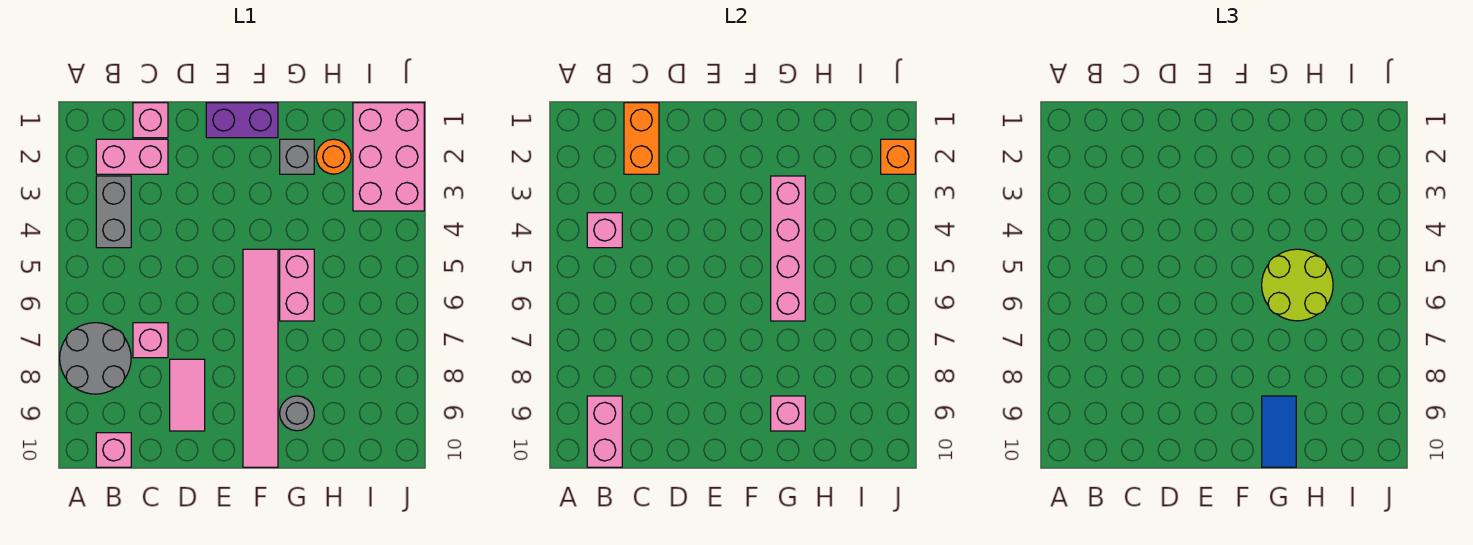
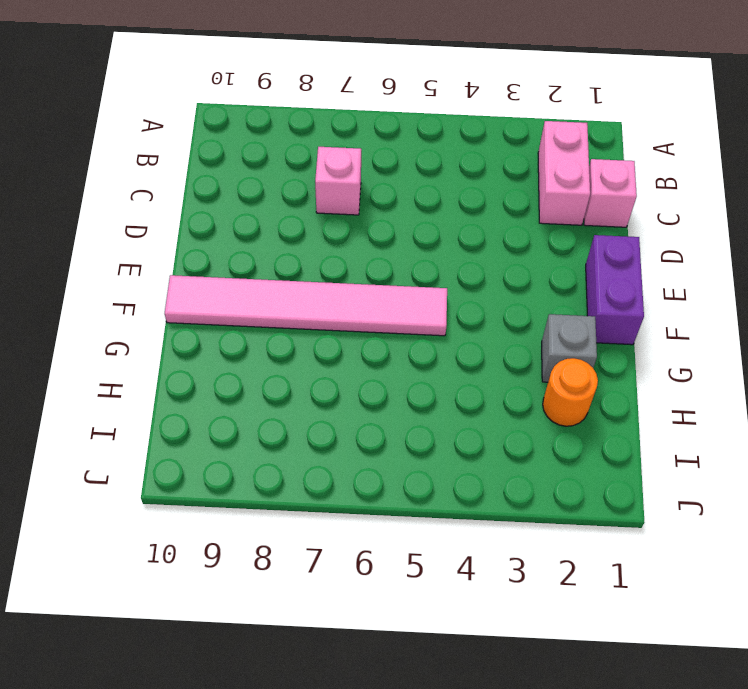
none -> grey 2x2 round brick [60,323,131,394]
none -> grey 1x2 brick [96,176,131,248]
none -> pink 1x1 brick [96,433,131,467]

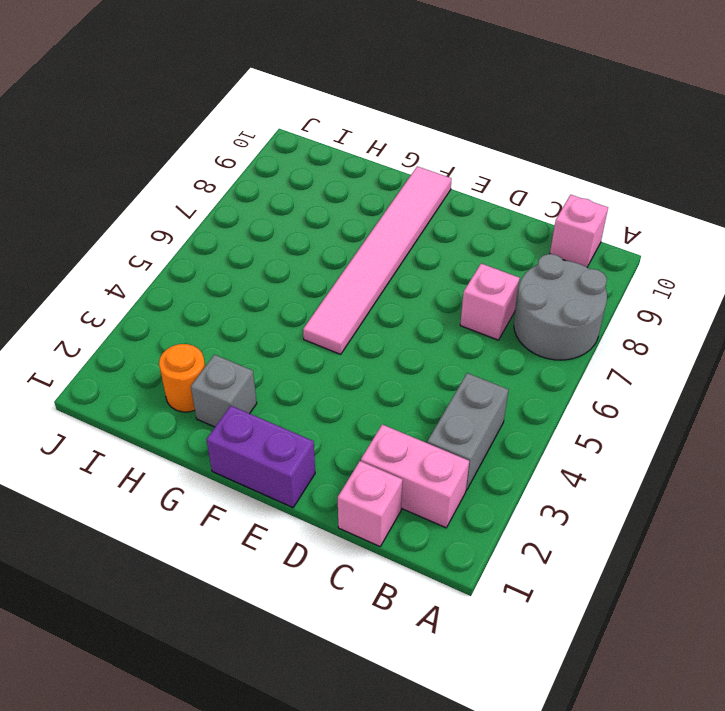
none -> pink 1x2 tile [170,359,205,431]
none -> pink 1x2 brick [280,249,314,321]
none -> grey 1x1 round brick [280,396,314,431]

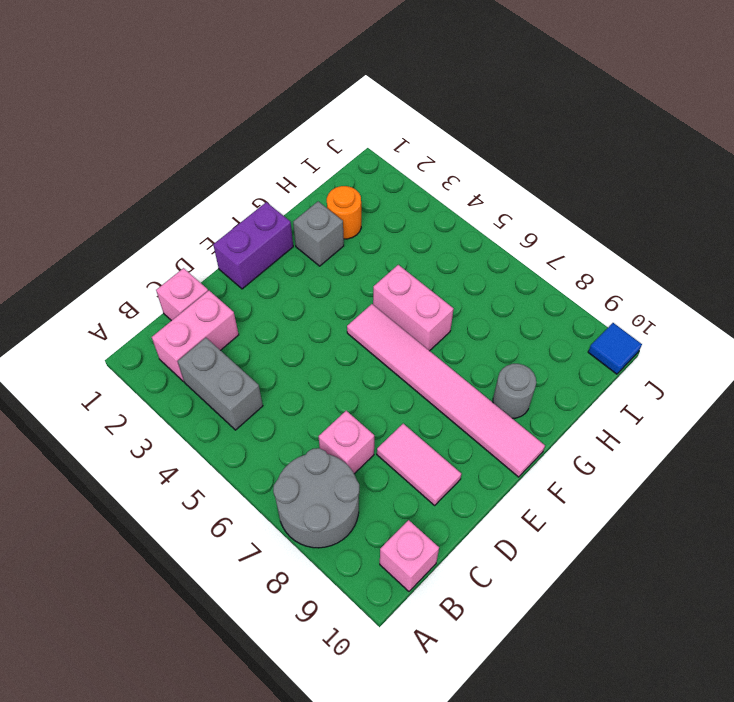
blue 1x1 tile [588,323,642,374] -> none
none -> pink 2x3 brick [353,103,424,211]
none -> pink 1x1 brick [587,213,622,248]
none -> pink 1x2 brick [587,396,622,467]

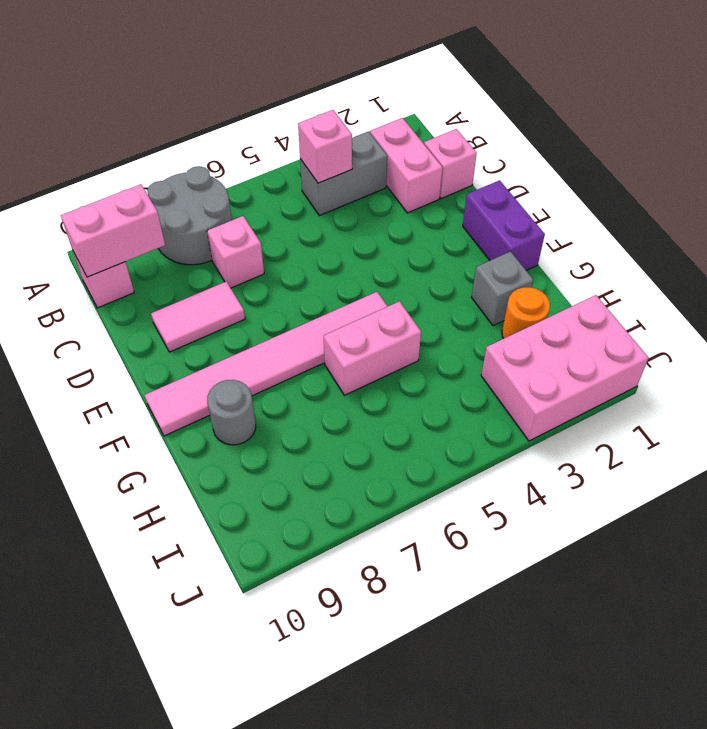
none -> orange 1x2 brick [624,103,659,174]
none -> pink 1x4 brick [771,176,805,321]
none -> pink 1x1 brick [771,396,805,431]

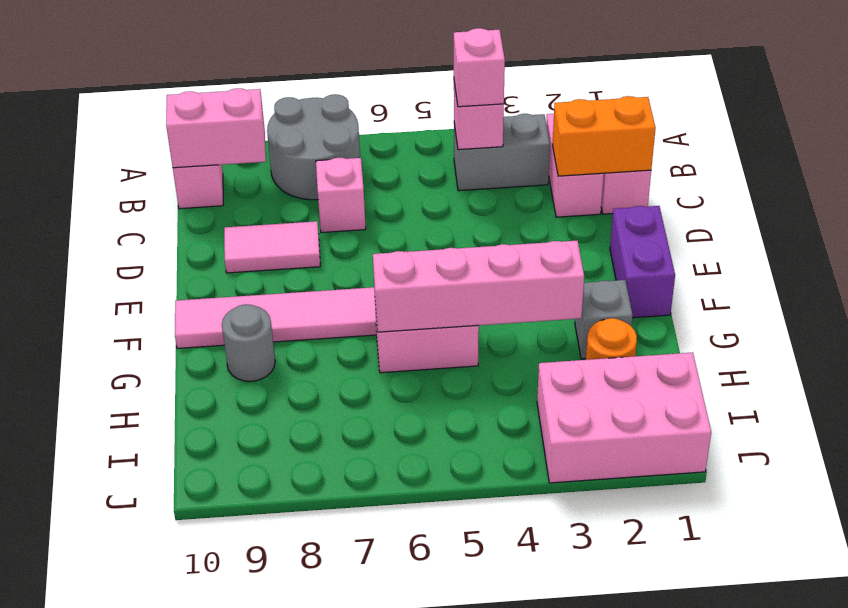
pink 1x1 brick [454,28,505,107] -> pink 1x1 brick moved to [771,396,805,431]
none -> orange 1x1 brick [881,139,915,174]
none -> lime 2x2 round brick [1262,249,1333,321]
none -> blue 1x2 tile [1262,396,1296,467]

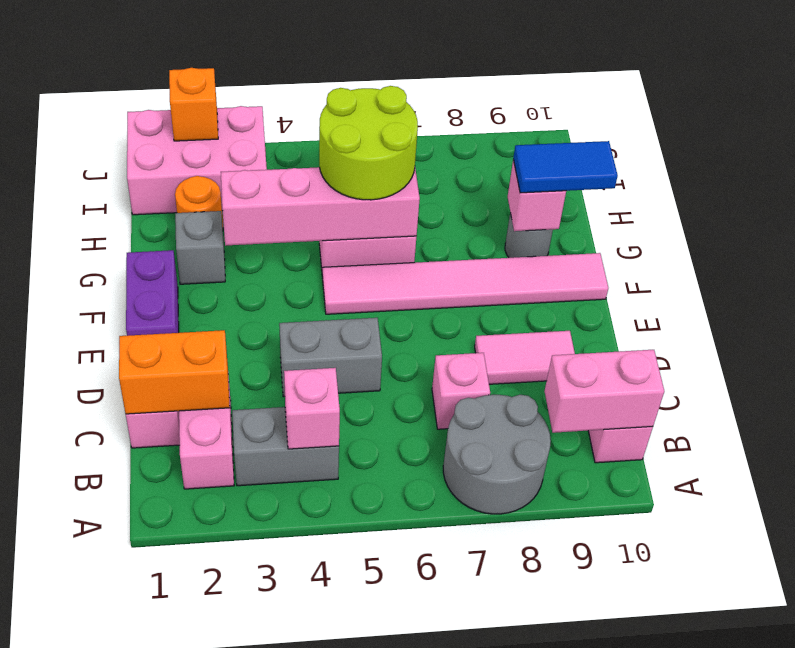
grey 1x2 brick [279,318,382,397] -> none

